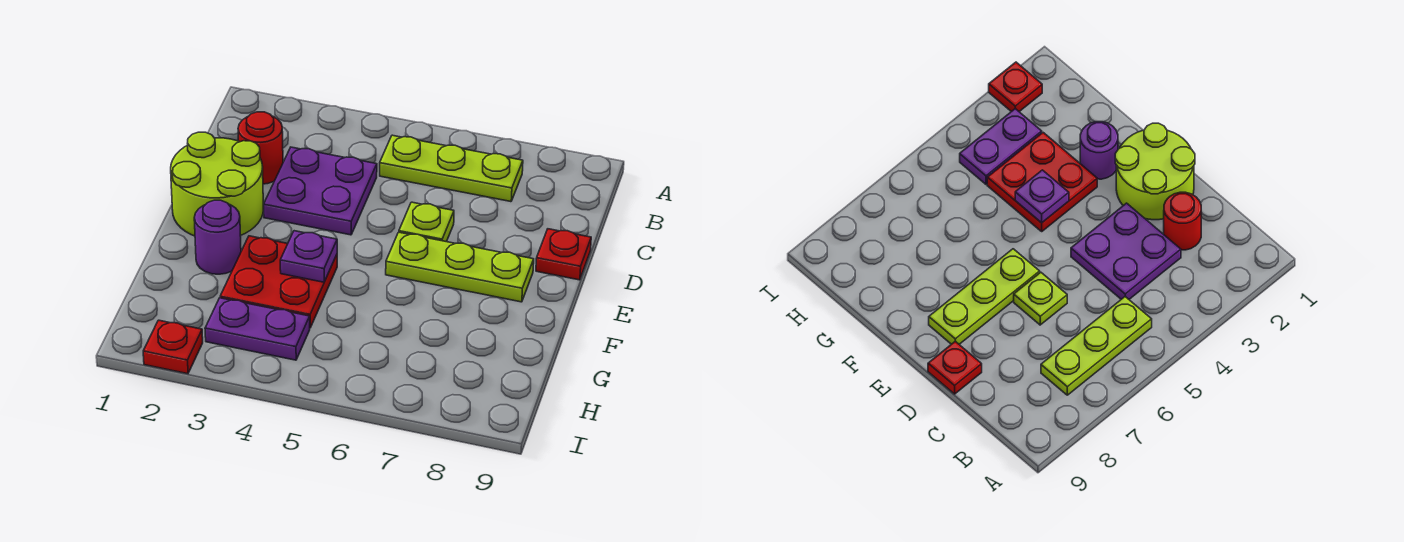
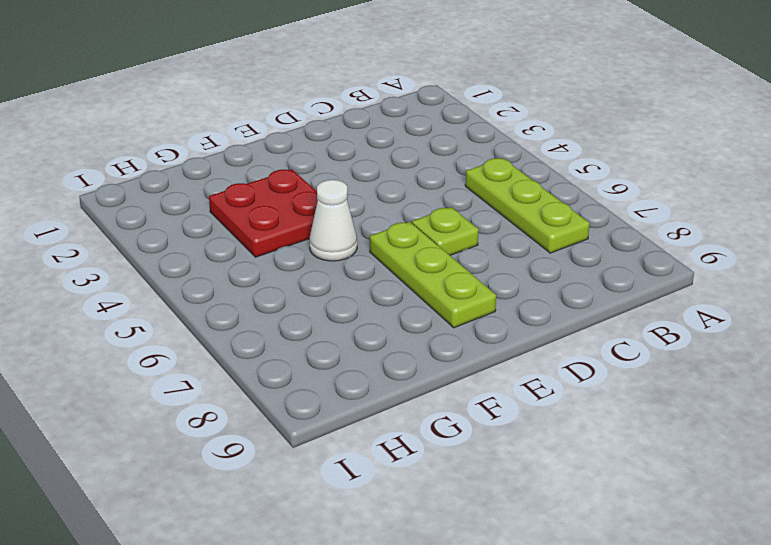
white 1x1 cone [309,180,357,261] -> none
none -> red 1x1 round brick [238,112,283,184]
none -> purple 2x2 plate [264,147,377,235]
none -> lime 2x2 round brick [171,132,264,236]

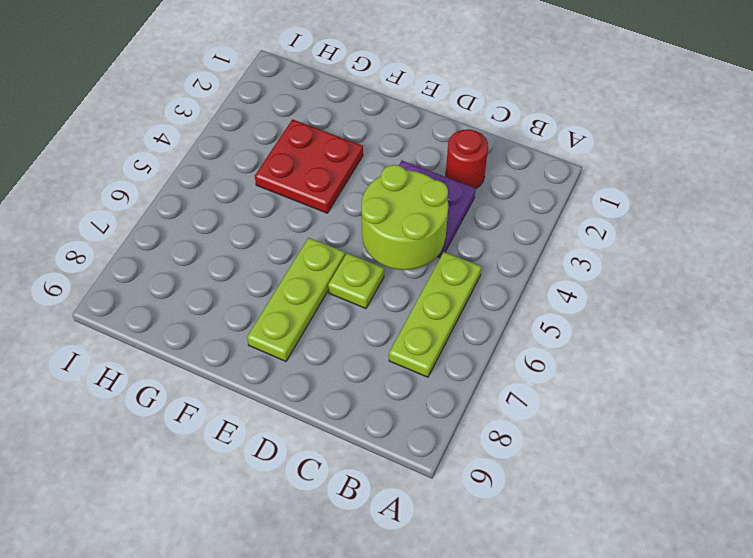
lime 2x2 round brick [362,165,448,270] -> lime 2x2 round brick moved to [171,132,264,236]
none -> red 1x1 plate [536,229,591,280]
none -> purple 1x1 round brick [194,200,241,274]
none -> purple 1x2 plate [205,298,310,360]

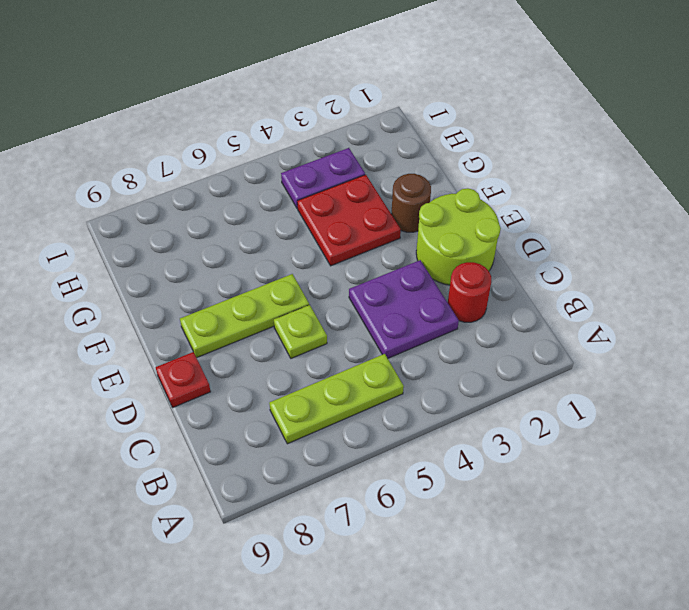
brown 1x1 round brick [391,174,431,232] -> purple 1x1 round brick [194,200,241,274]
none -> red 1x1 plate [143,320,203,374]
none -> purple 1x1 plate [280,231,337,282]

